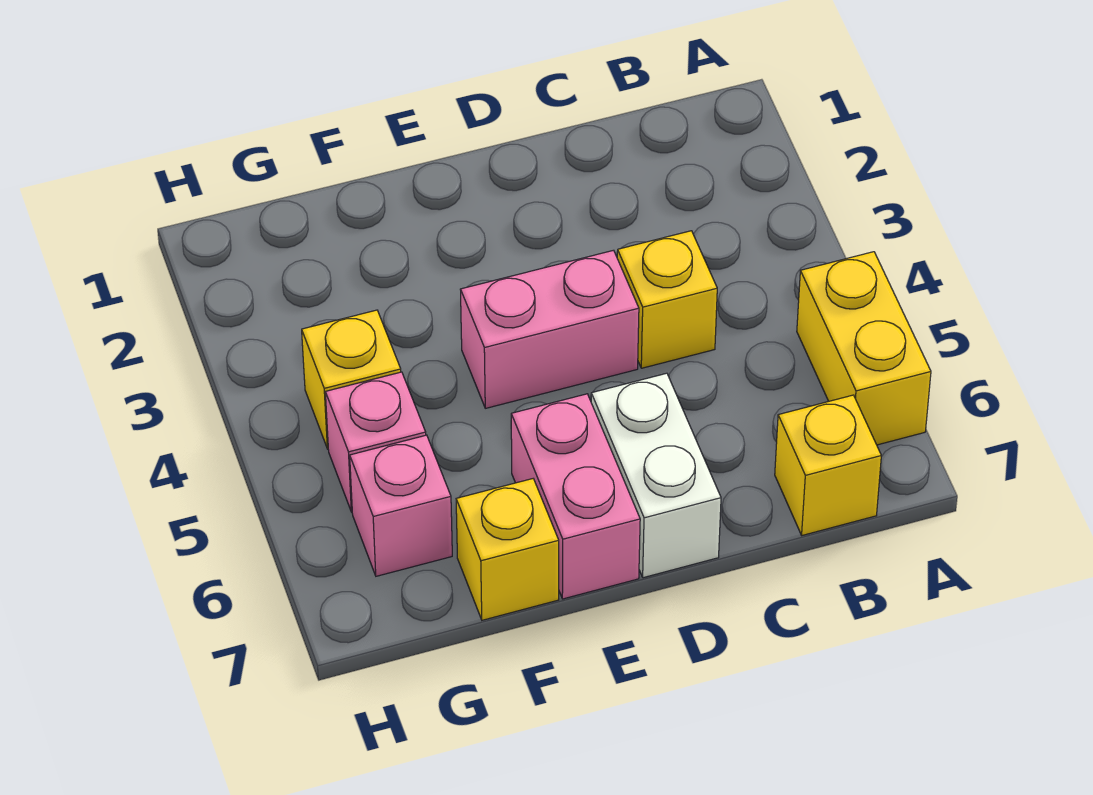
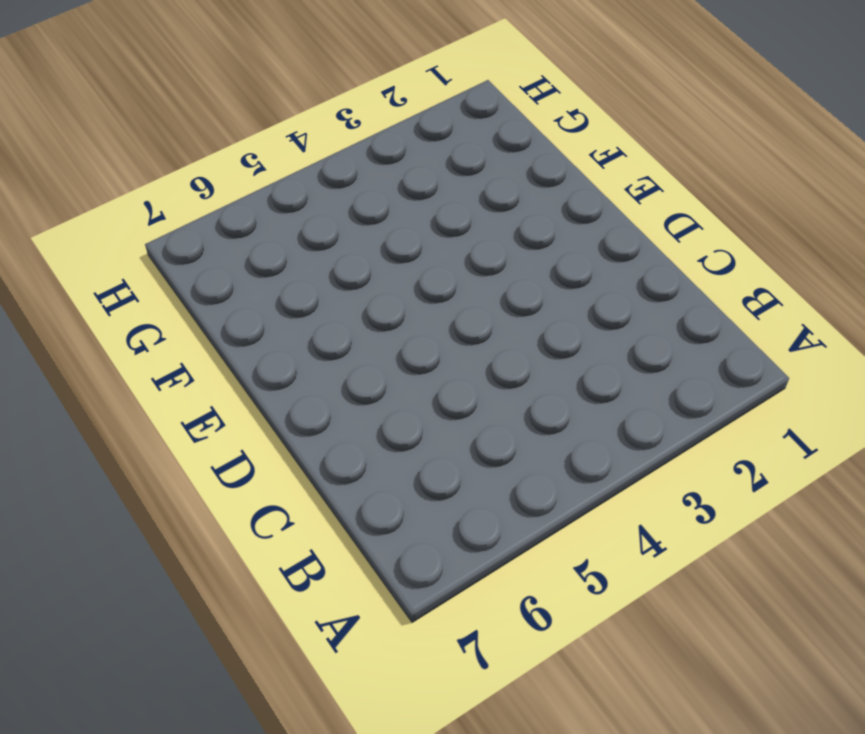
none -> yellow 1x2 brick [797,252,931,445]
none -> yellow 1x1 brick [775,395,881,535]

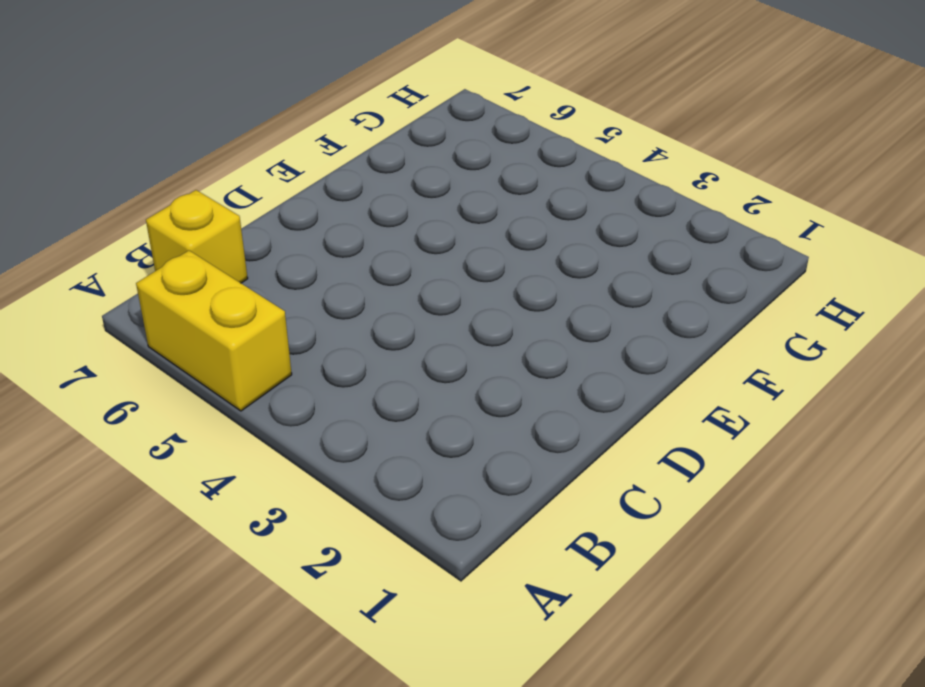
none -> yellow 1x1 brick [617,231,717,368]
none -> pink 1x2 brick [460,250,639,408]

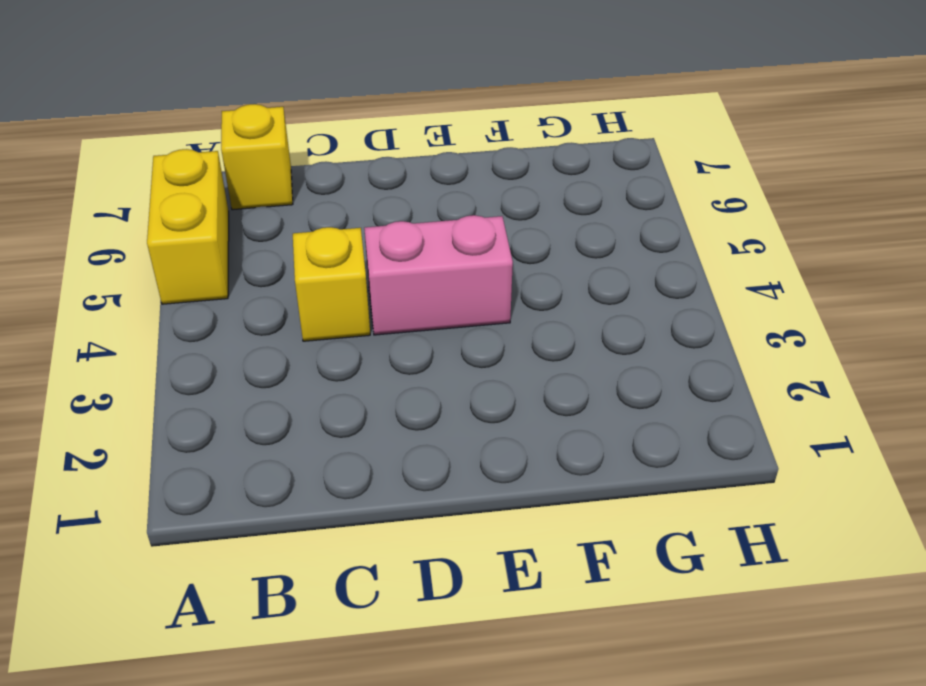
none -> white 1x2 brick [591,373,721,578]
none -> pink 1x2 brick [511,394,640,599]

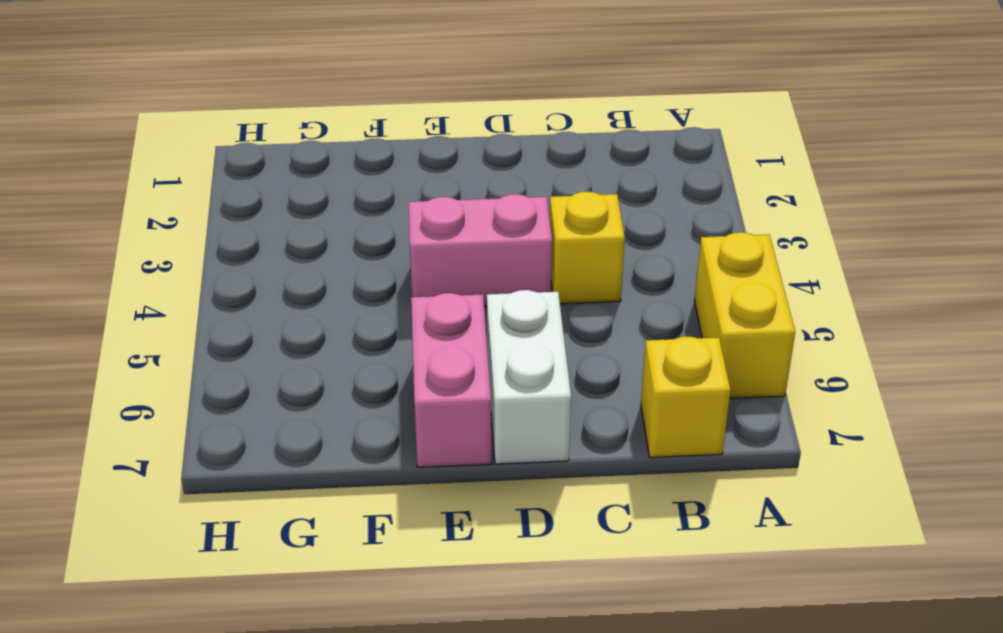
none -> yellow 1x1 brick [456,479,559,620]
none -> yellow 1x1 brick [302,310,401,449]

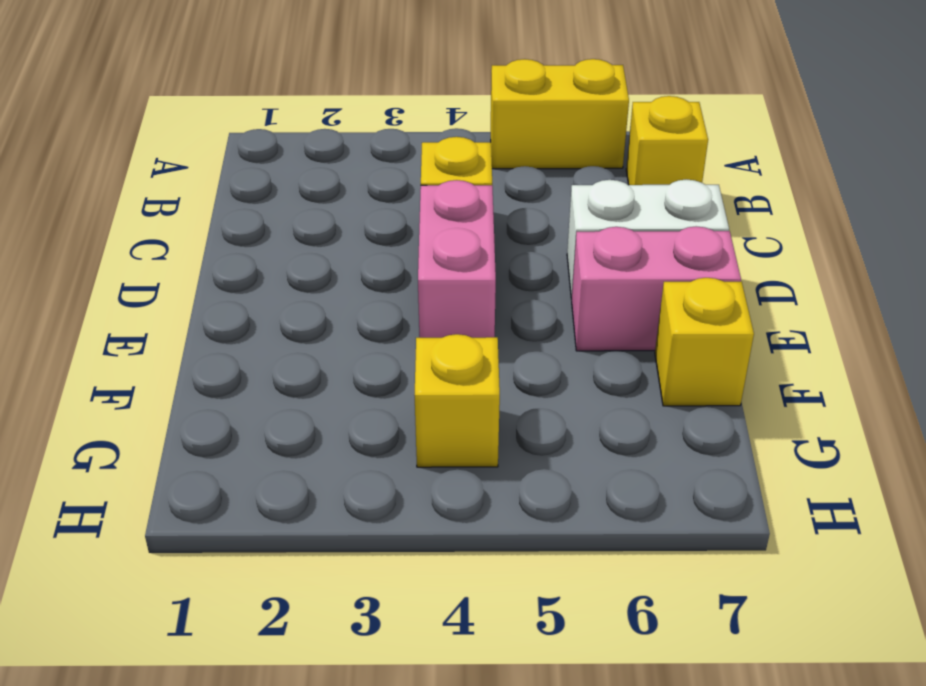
none -> pink 1x1 brick [325,372,426,512]
none -> pink 1x1 brick [350,435,452,576]

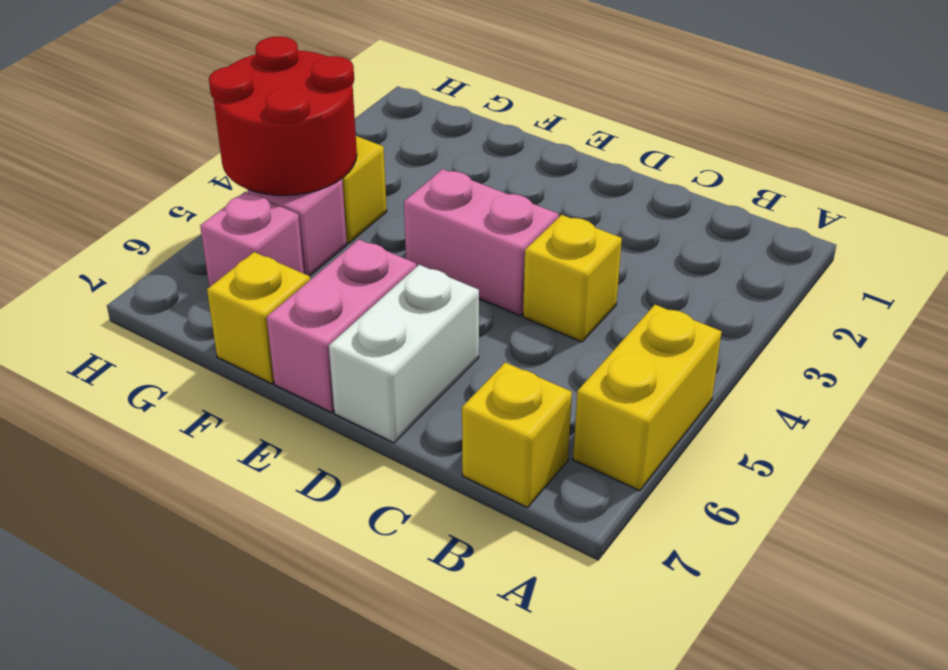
red 2x2 round brick [209,36,357,195] -> none

